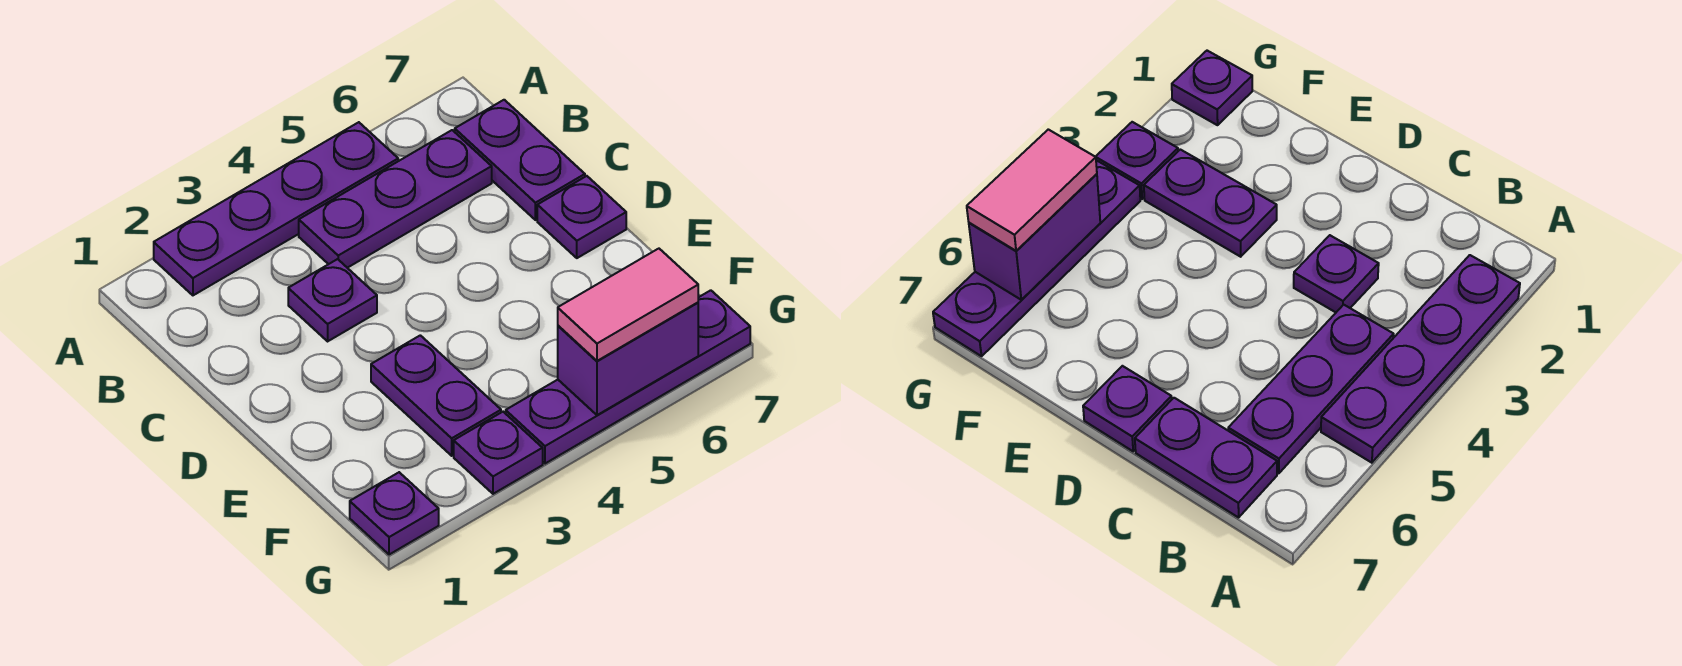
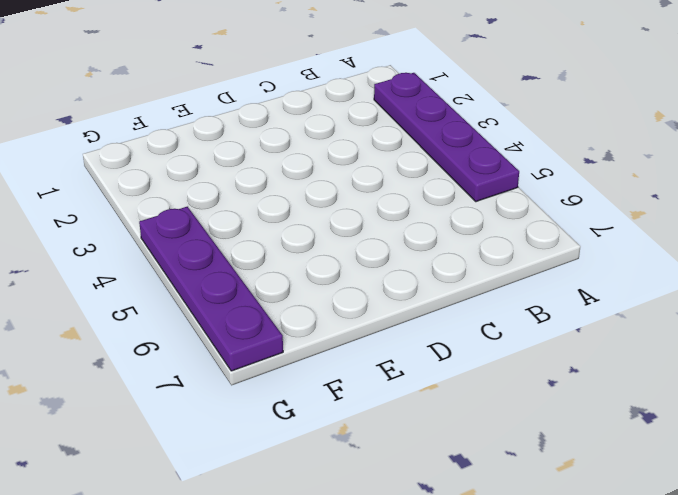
none -> purple 1x3 plate [299,130,492,268]
none -> purple 1x2 plate [455,100,585,220]

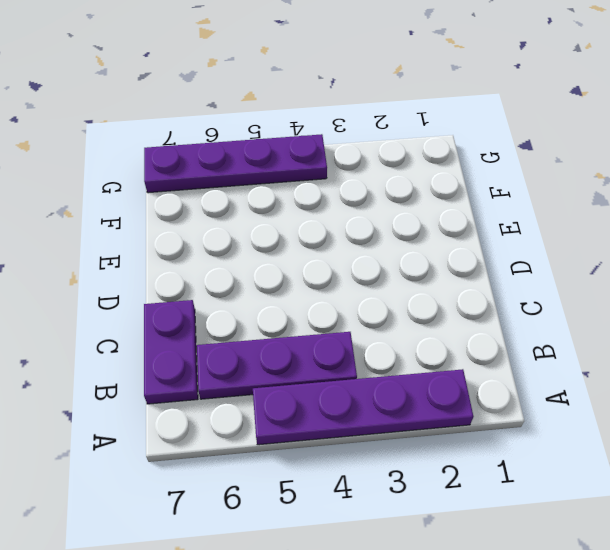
none -> purple 1x1 plate [288,259,377,341]
none -> purple 1x1 plate [537,176,626,258]

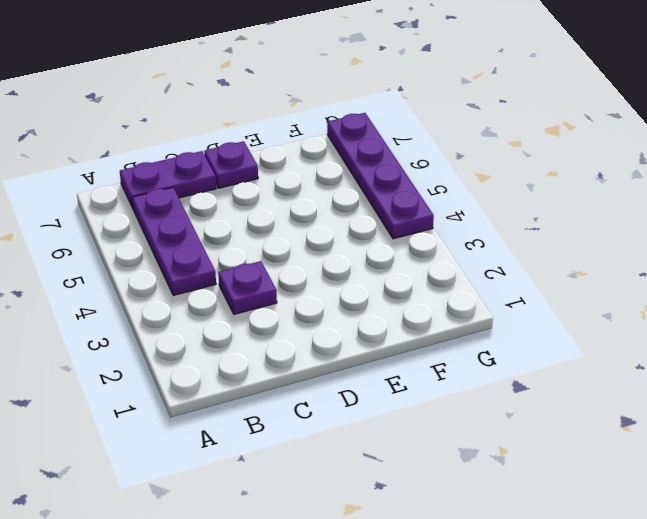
none -> purple 1x4 plate [154,122,398,295]
none -> purple 1x2 plate [371,335,501,456]

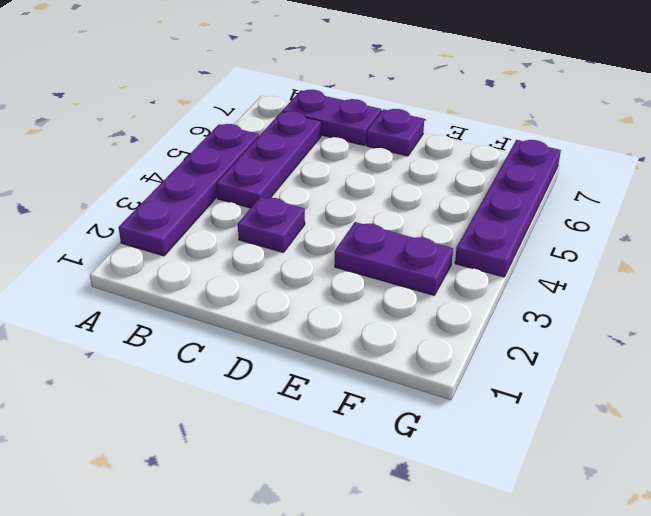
none -> purple 1x1 plate [350,472,439,555]
none -> purple 1x1 plate [454,412,543,494]

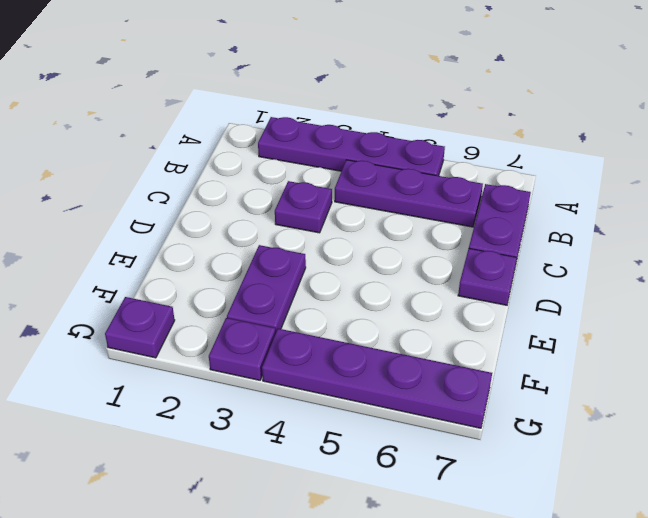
none -> purple 1x2 brick [558,303,698,415]
none -> pink 1x2 tile [558,249,698,361]

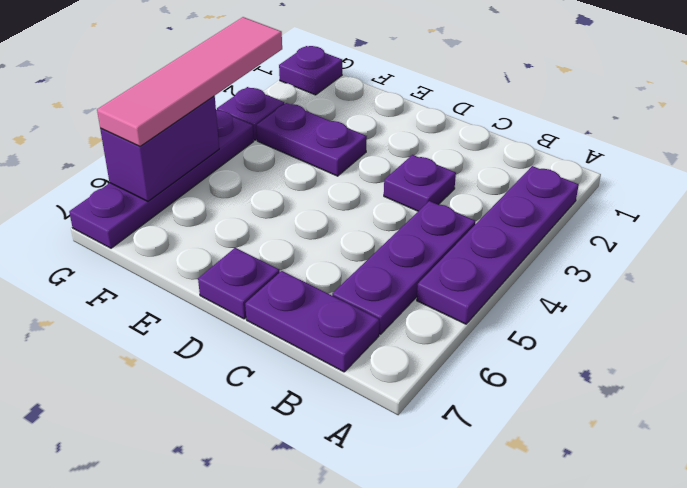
pink 1x4 tile [97,17,282,146] -> pink 1x2 tile [558,249,698,361]

